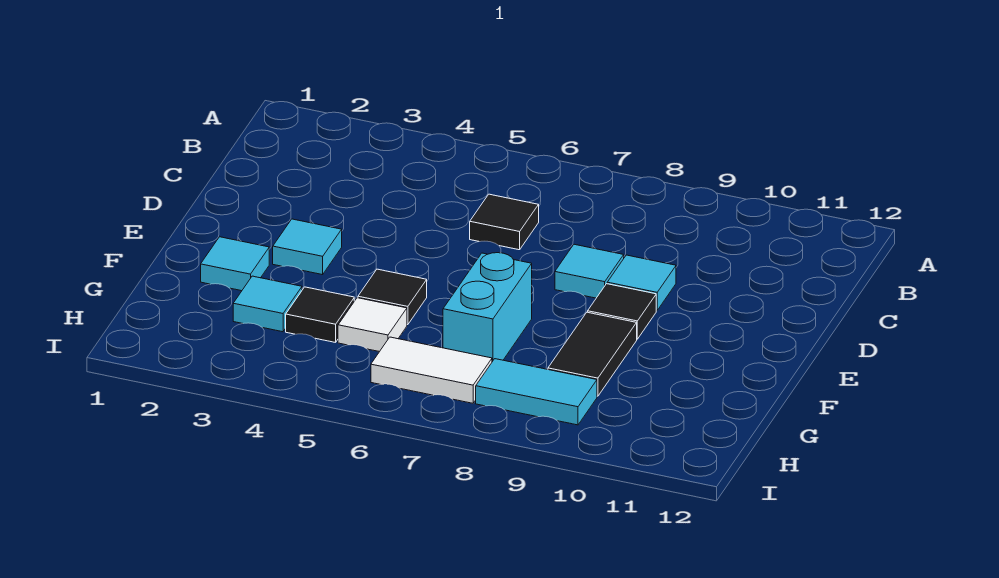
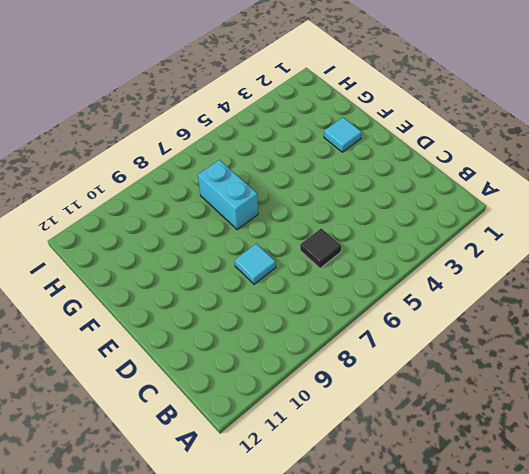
none -> cyan 1x1 tile [607,255,676,311]
none -> cyan 1x1 tile [273,219,342,275]
none -> black 1x1 tile [588,284,656,339]

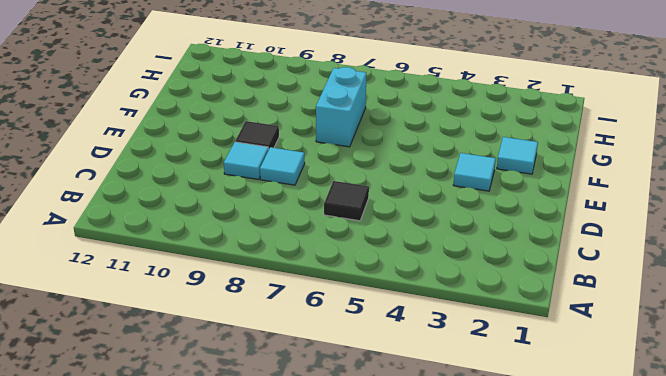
none -> black 1x1 tile [358,269,427,325]
none -> black 1x2 tile [548,312,637,396]
none -> cyan 1x1 tile [233,276,302,332]

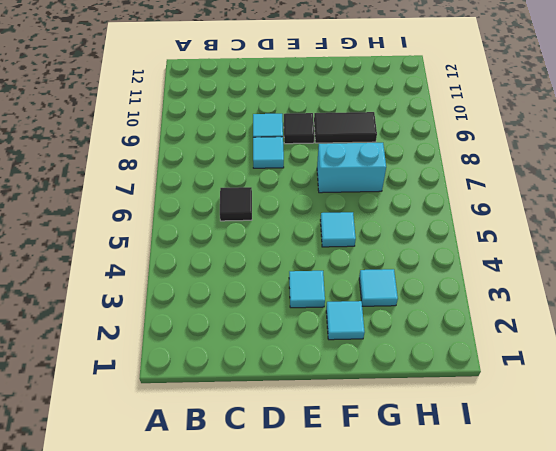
cyan 1x1 tile [320,212,356,247] -> black 1x1 tile [358,269,427,325]
none -> black 1x1 tile [286,287,354,343]
none -> white 1x1 tile [338,298,407,352]
none -> white 1x2 tile [371,337,492,403]

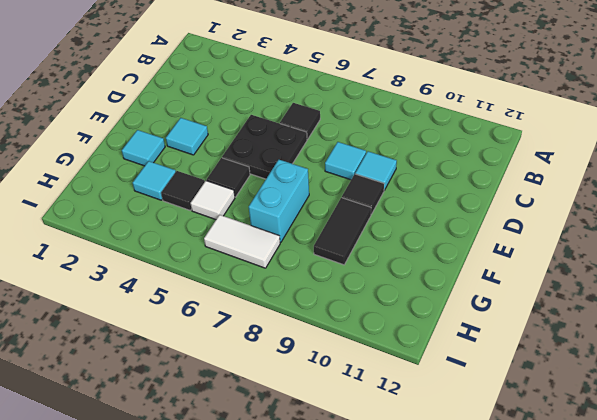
black 2x2 plate [222,115,307,179] -> none
none -> cyan 1x2 tile [476,359,597,425]

